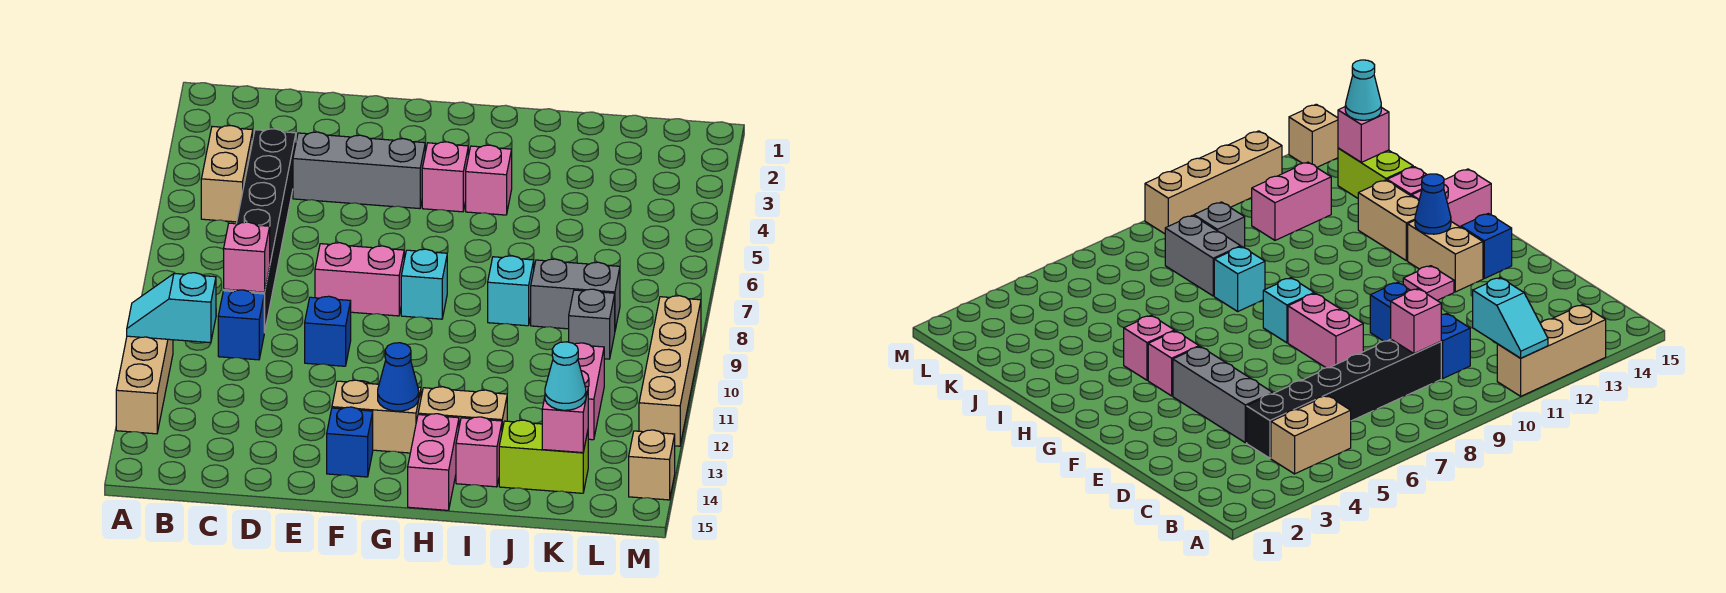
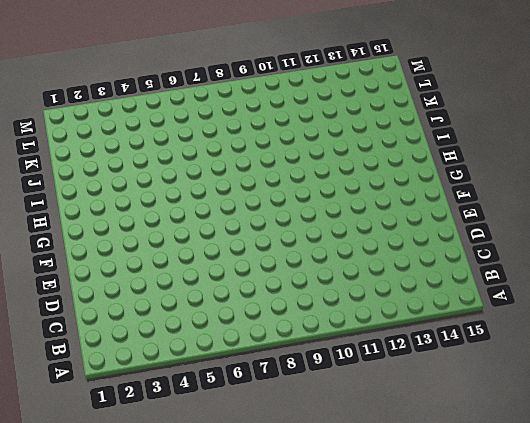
none -> tan 1x3 brick [116,336,173,434]
none -> tan 1x2 brick [201,126,253,222]
none -> black 1x6 brick [224,129,296,333]

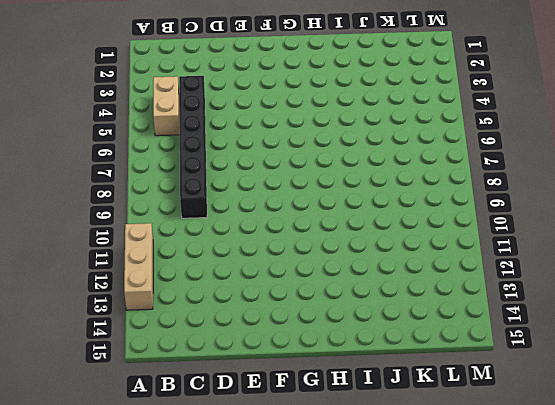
none -> blue 1x1 brick [218,290,264,360]
none -> grey 1x3 brick [293,132,425,209]
none -> pink 1x2 brick [315,243,404,316]

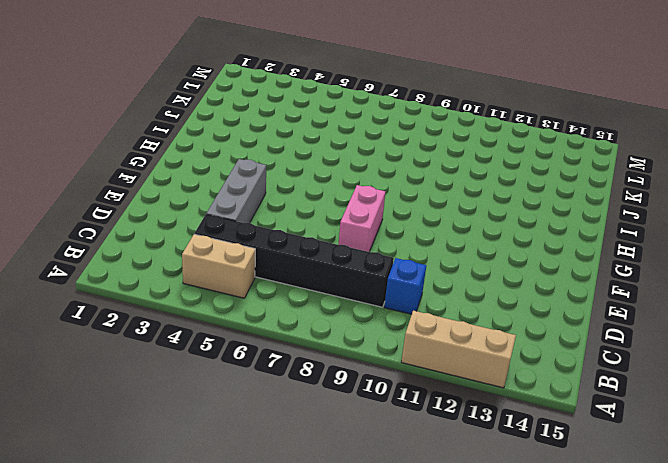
none -> blue 1x1 brick [305,296,351,366]
none -> pink 1x1 plate [1403,266,1454,300]
none -> tan 1x2 brick [332,380,421,453]

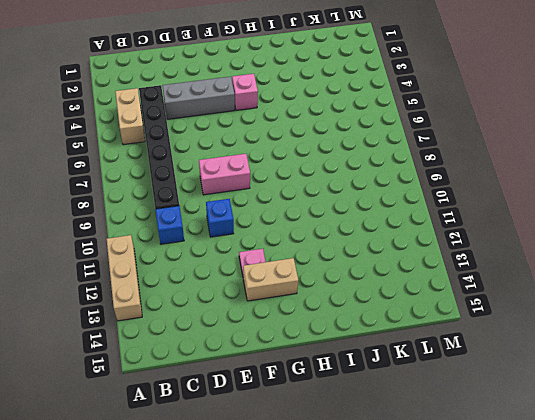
none -> blue 1x1 brick [327,407,373,477]
none -> cyan 1x1 brick [401,249,447,319]
none -> pink 1x1 brick [466,145,512,215]

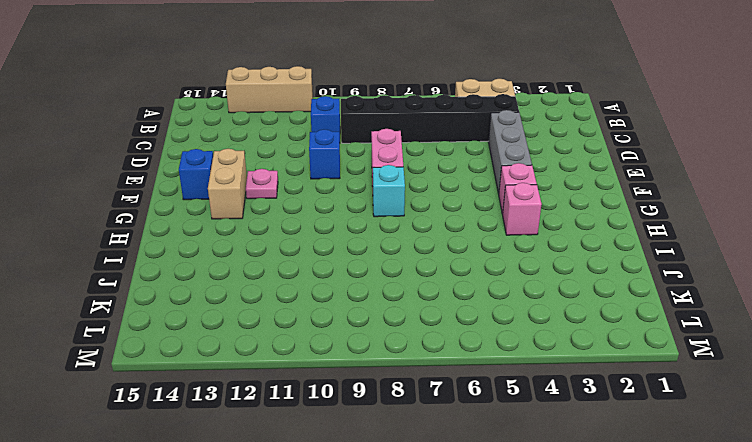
none -> tan 1x2 brick [418,387,507,430]
none -> pink 1x2 brick [408,414,459,510]
none -> cyan 1x1 brick [488,256,534,326]

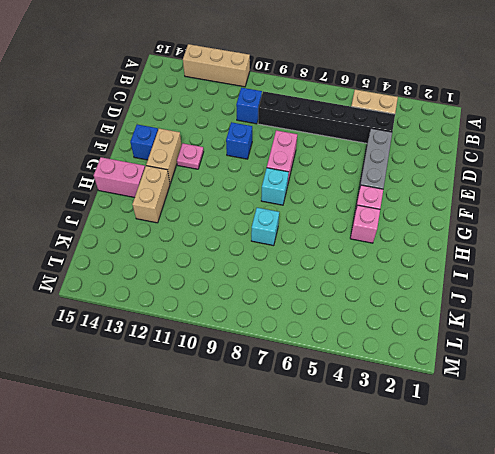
none -> pink 1x1 brick [456,417,502,487]
none -> grey 1x2 brick [531,259,620,330]
none -> lime 1x2 brick [499,420,588,493]

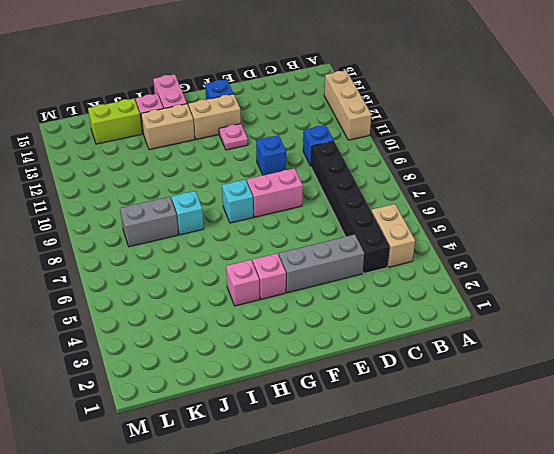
none -> grey 1x1 brick [569,289,615,359]
none -> pink 1x2 brick [575,343,604,440]
none -> tan 1x4 brick [639,296,701,446]

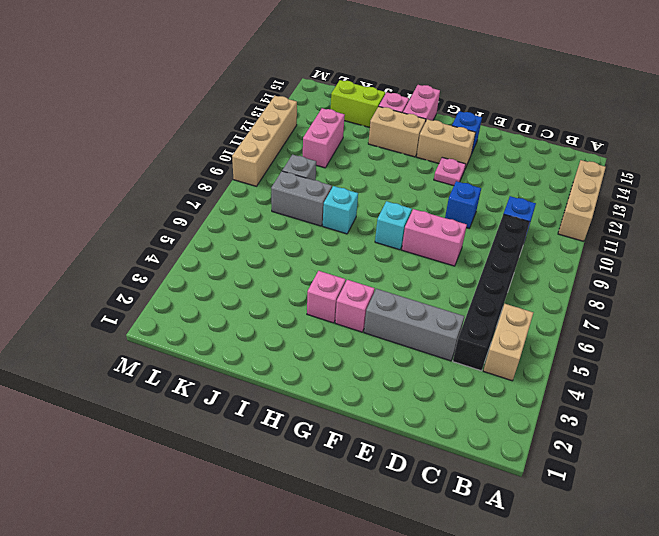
none -> tan 1x1 brick [629,430,675,500]
none -> cyan 1x2 slope [127,273,216,343]
none -> pink 1x1 brick [224,222,270,292]

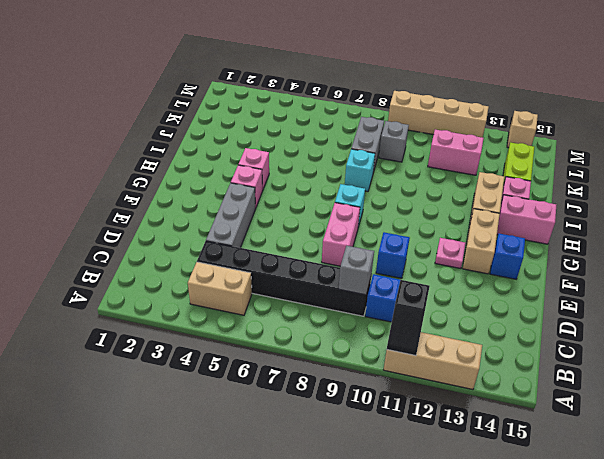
black 1x2 slope [387,280,430,356] -> cyan 1x2 slope [127,273,216,343]
grey 1x1 brick [339,246,374,295] -> pink 1x1 brick [224,222,270,292]
none -> blue 1x1 cone [378,343,419,411]
none -> pink 1x1 brick [542,386,588,453]
none -> cyan 1x1 cone [545,342,586,410]

